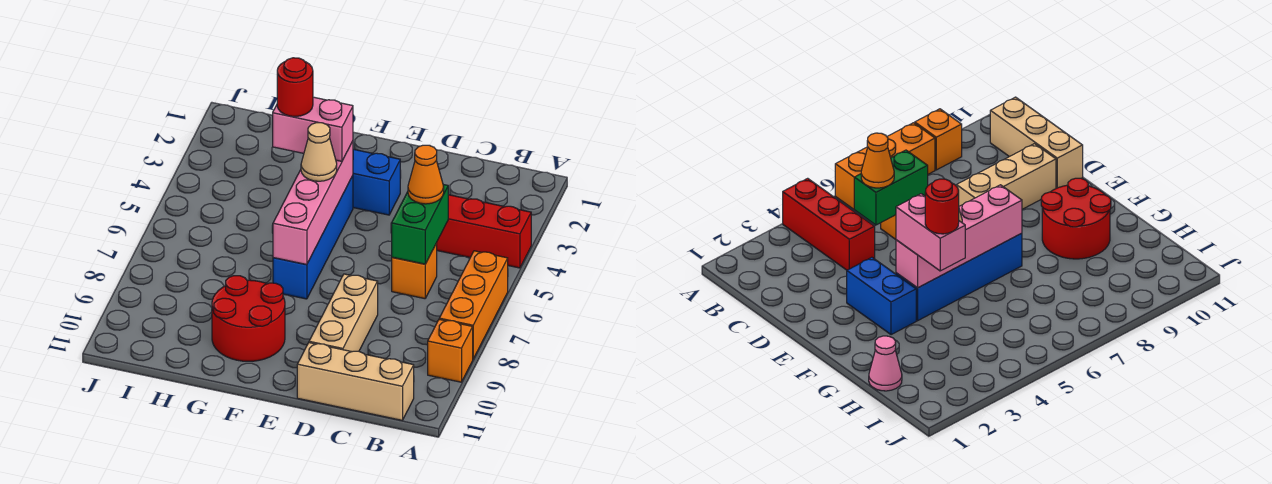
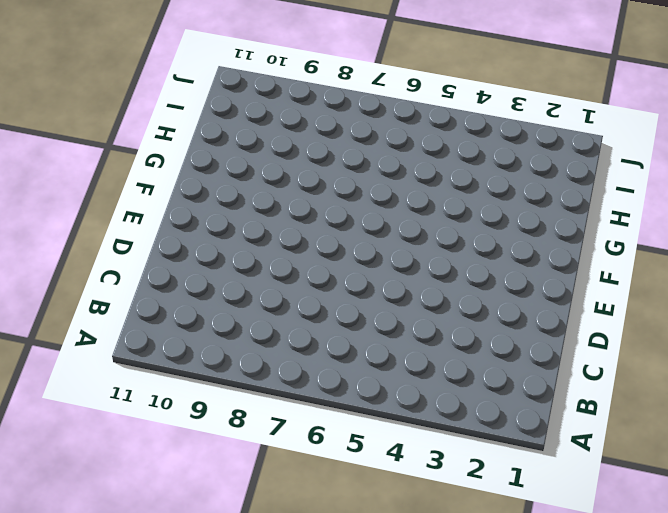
none -> red 1x3 brick [437,195,531,268]
none -> orange 1x3 brick [439,251,508,359]
none -> orange 1x1 brick [428,319,473,382]

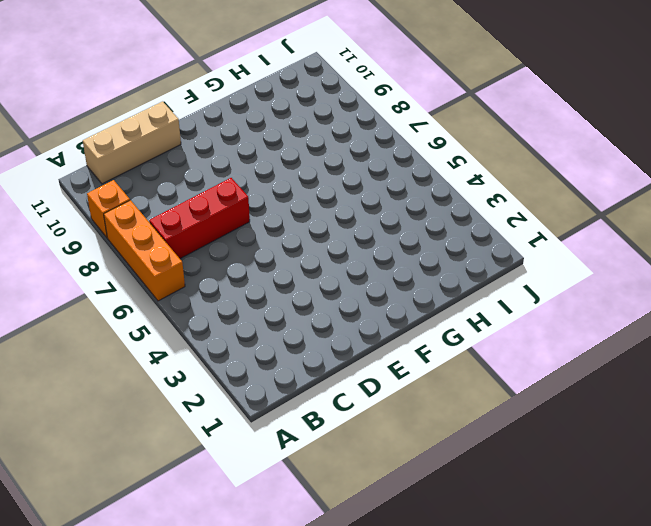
red 1x3 brick [149,178,250,259] -> red 1x3 brick moved to [437,195,531,268]
none -> orange 1x1 brick [392,243,437,299]
none -> tan 1x3 brick [309,274,378,352]
none -> blue 1x2 brick [353,149,400,215]

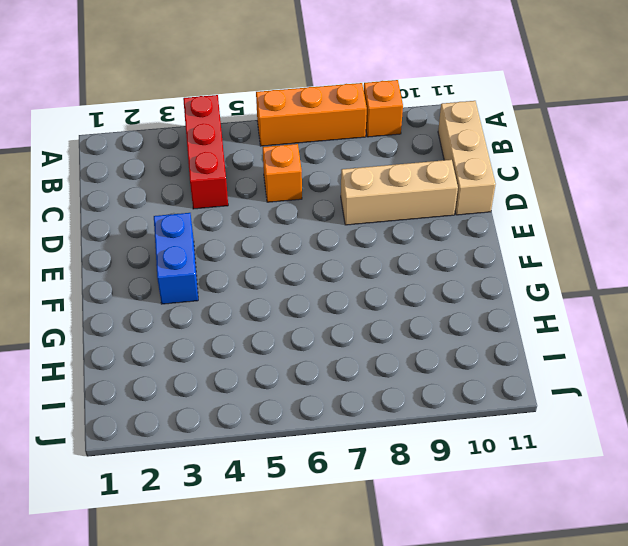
none -> blue 1x4 brick [273,176,353,299]
none -> red 2x2 round brick [212,276,285,361]
none -> pink 1x1 cone [869,336,902,391]

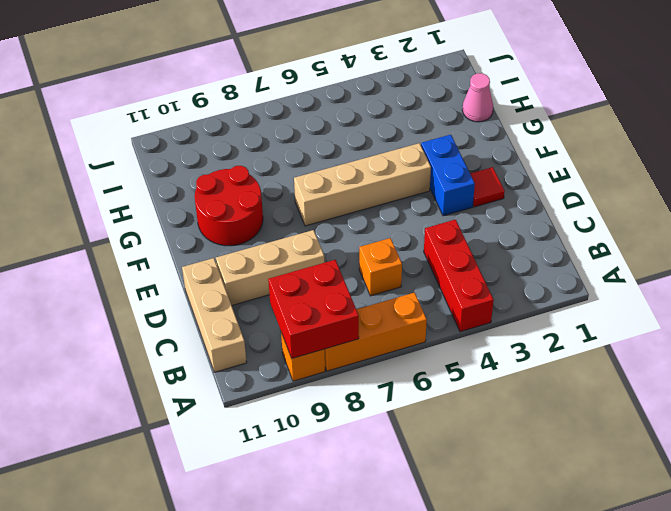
red 2x2 brick [268,260,359,358] -> none
red 1x1 tile [470,167,505,207] -> none
tan 1x4 brick [294,143,431,226] -> blue 1x4 brick [273,176,353,299]
none -> green 1x2 brick [392,185,448,264]
none -> pink 1x4 brick [273,141,353,265]
none -> orange 1x1 cone [408,145,444,204]

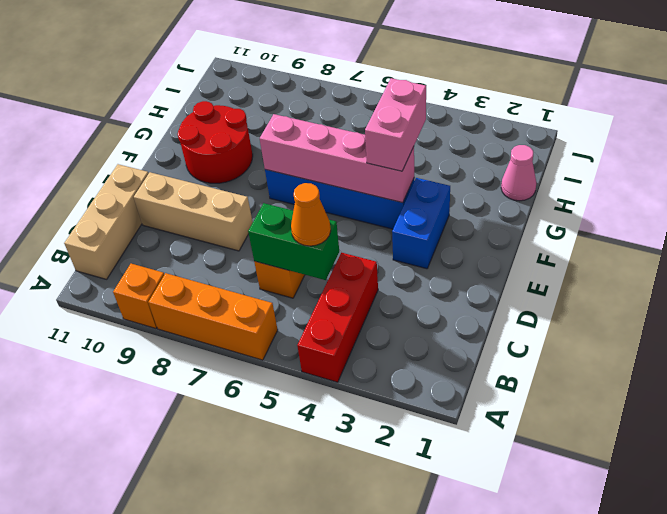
none -> tan 1x1 cone [301,123,337,181]
none -> red 1x1 round brick [277,58,313,116]

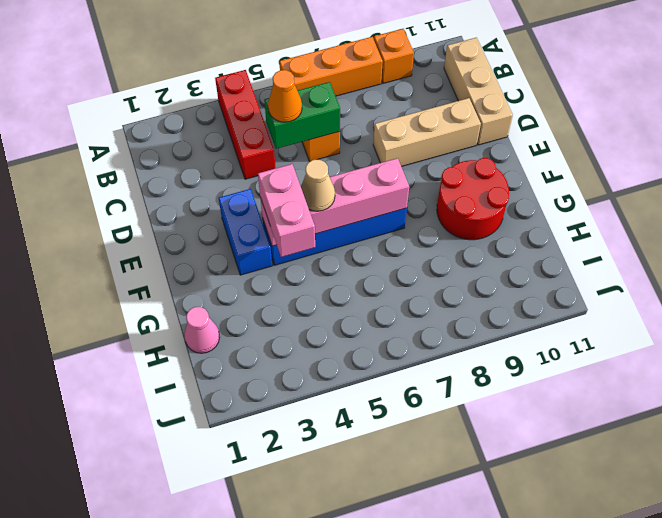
none -> red 1x1 round brick [277,58,313,116]

